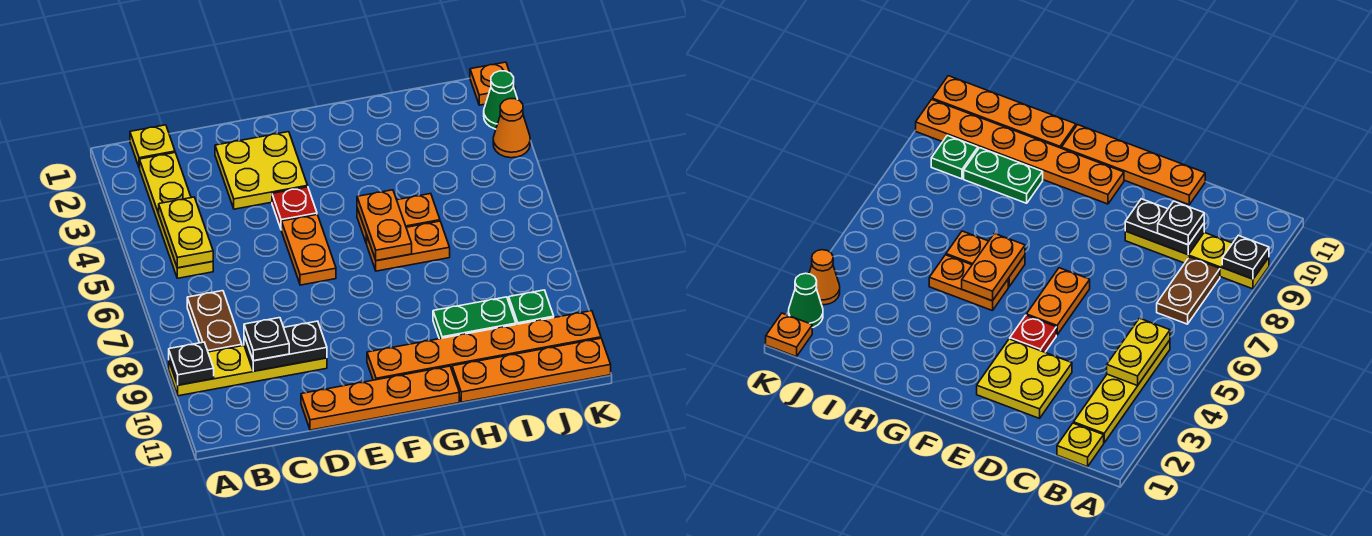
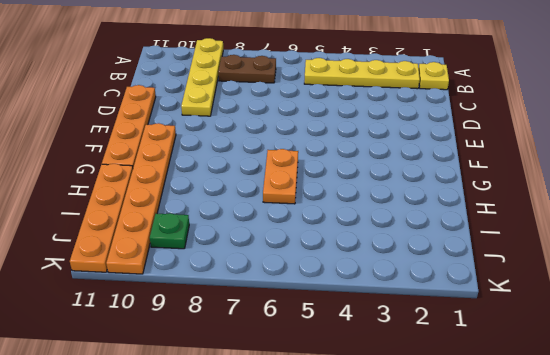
none -> yellow 2x2 plate [215,132,308,209]
none -> red 1x1 plate [272,187,317,230]
none -> orange 1x2 plate [282,215,336,285]

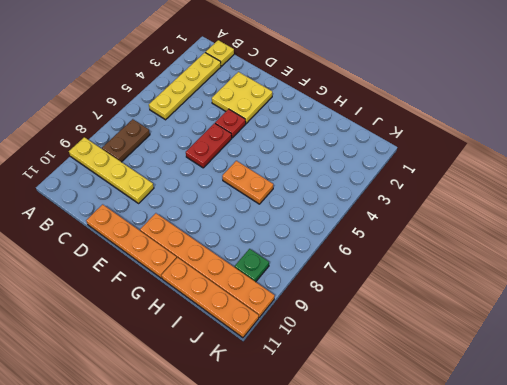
red 1x2 plate [186,123,232,168] -> orange 1x2 plate [282,215,336,285]
none -> orange 1x2 plate [357,194,440,243]
none -> green 1x2 plate [433,297,516,339]
none -> orange 1x1 plate [470,62,515,105]

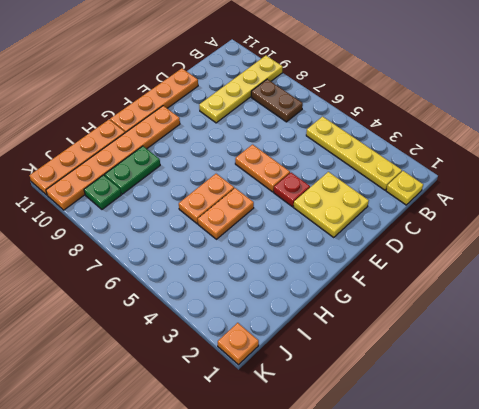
none -> green 1x1 cone [484,71,517,129]
none -> orange 1x1 cone [493,99,530,158]
none -> black 1x1 plate [169,342,214,385]

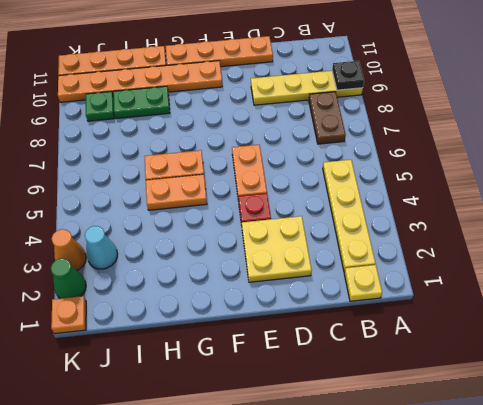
cyan 1x1 cone [85,226,118,269] -> none
none -> yellow 1x2 plate [159,197,213,268]
none -> black 1x2 plate [244,321,327,371]
none -> orange 1x2 plate [357,190,412,261]

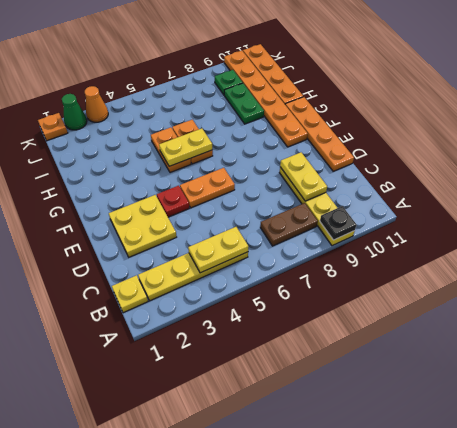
yellow 1x2 plate [280,152,327,201] -> black 1x2 plate [244,321,327,371]
yellow 1x2 plate [159,129,212,166] -> orange 1x2 plate [357,190,412,261]
none -> black 1x1 plate [244,318,289,361]

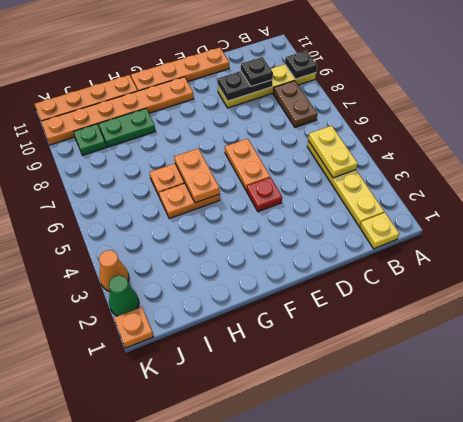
none -> yellow 2x2 plate [215,132,308,209]

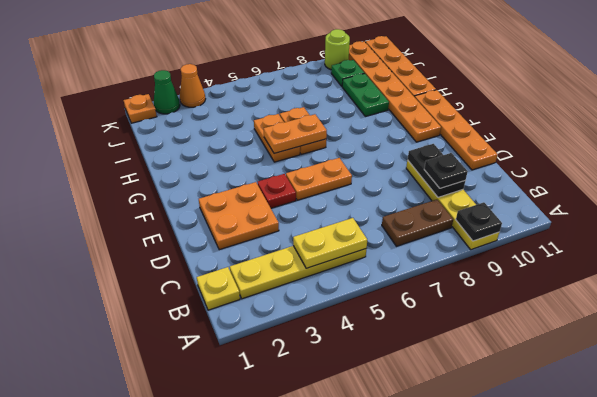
orange 2x2 plate [199,182,279,250] -> yellow 2x2 plate [215,132,308,209]
lime 1x1 round brick [325,29,350,70] -> none

